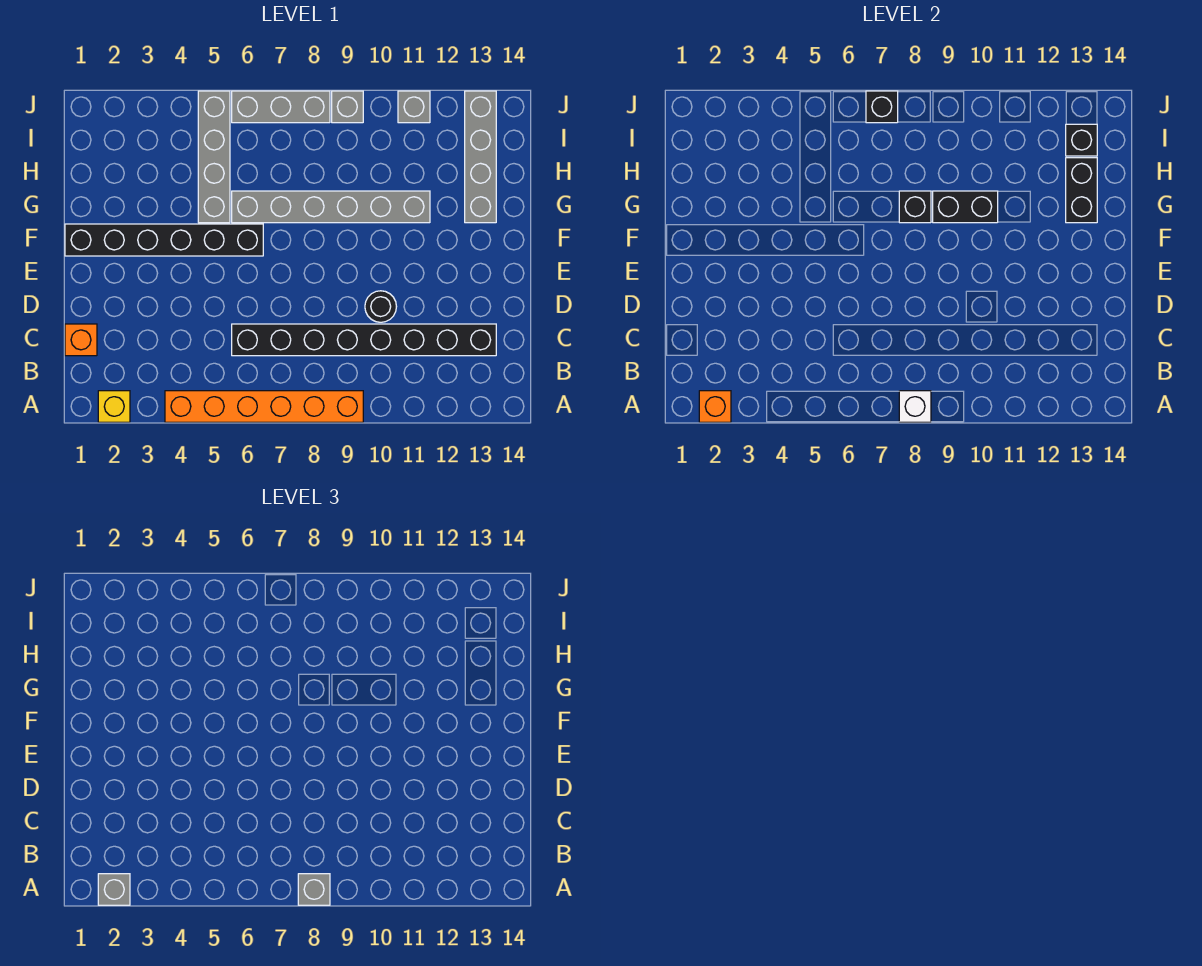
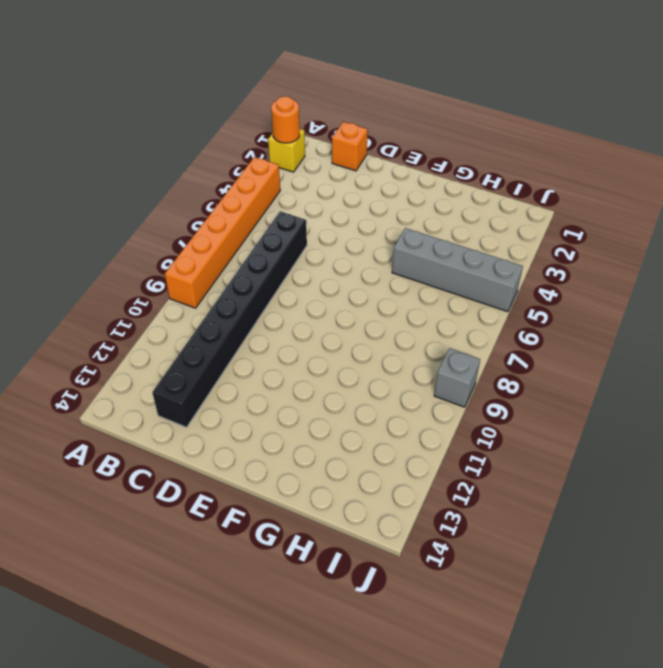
orange 1x1 round brick [271,96,300,143] -> orange 1x1 brick [699,391,731,422]
none -> black 1x1 round brick [365,291,397,322]
none -> black 1x6 brick [65,224,263,256]
none -> grey 1x6 brick [232,191,430,223]

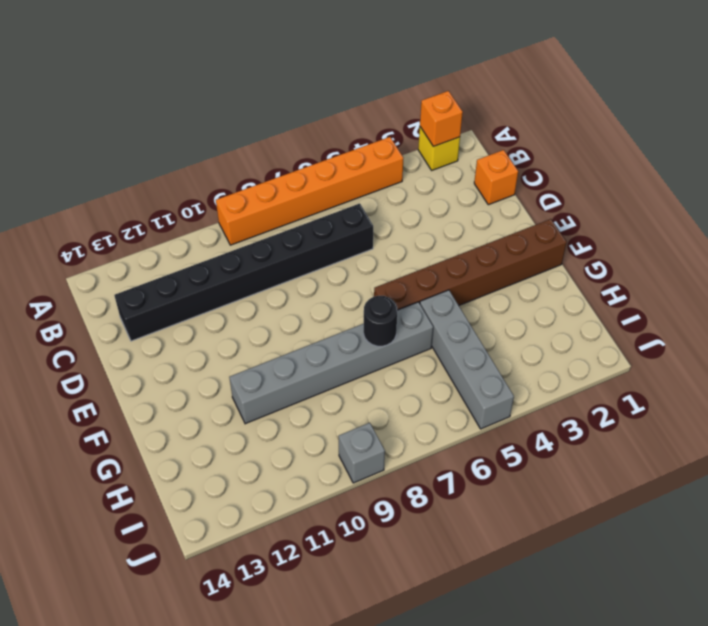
brown 1x6 brick [374,219,567,310] -> black 1x6 brick [65,224,263,256]
black 1x1 round brick [364,296,397,346] -> black 1x1 round brick moved to [365,291,397,322]
none -> grey 1x4 brick [465,91,496,223]
none -> grey 1x3 brick [232,91,330,123]
none -> grey 1x1 brick [398,91,430,123]

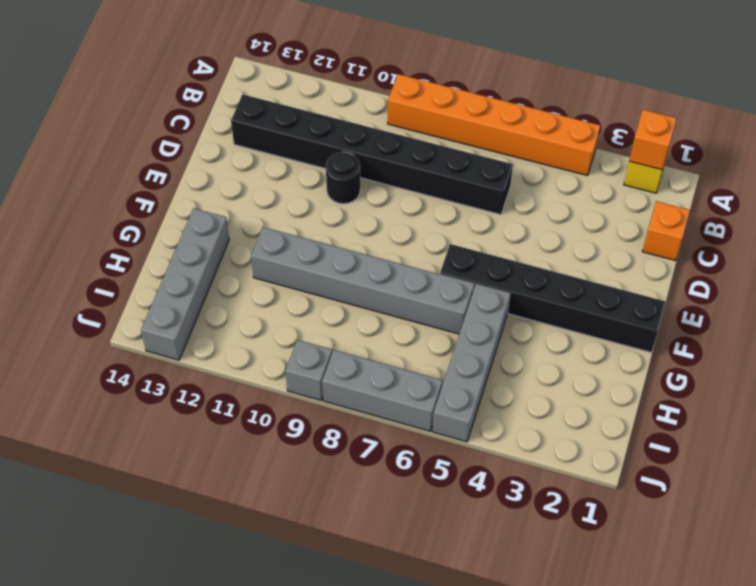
none -> grey 1x1 brick [398,91,430,123]
none -> white 1x1 brick [899,391,931,422]
none -> black 1x1 brick [899,191,931,223]

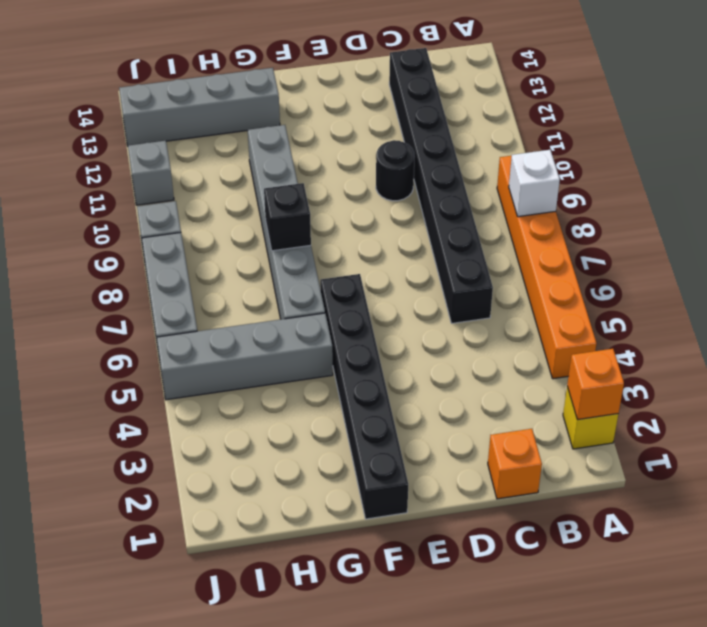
none -> black 1x2 brick [933,191,998,223]
none -> black 1x2 brick [1066,158,1097,223]
none -> black 1x1 brick [1066,124,1097,156]

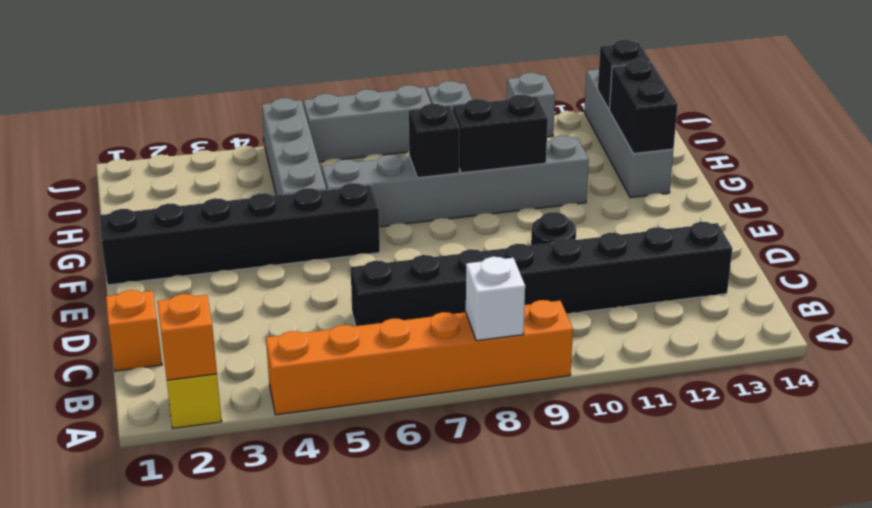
none -> black 1x1 brick [866,91,898,123]
none -> grey 1x1 brick [98,874,130,905]
none -> grey 1x1 brick [298,874,330,905]

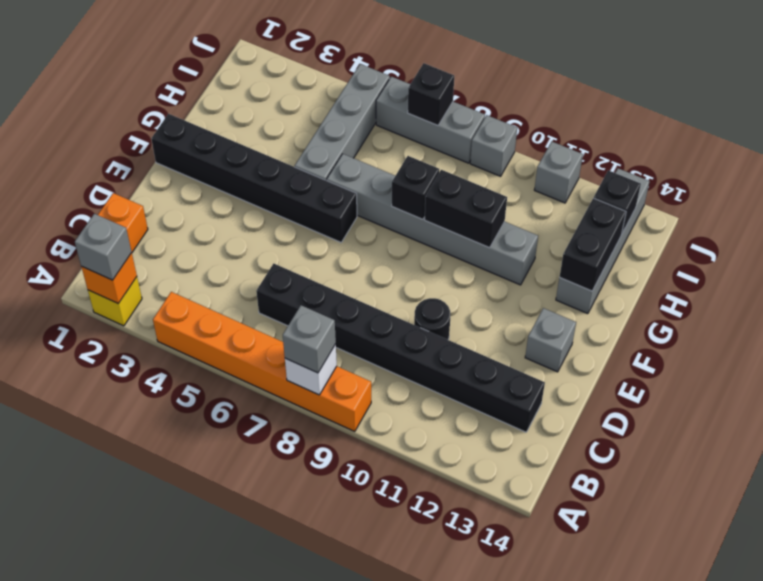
grey 1x1 brick [525,308,576,372] -> none

